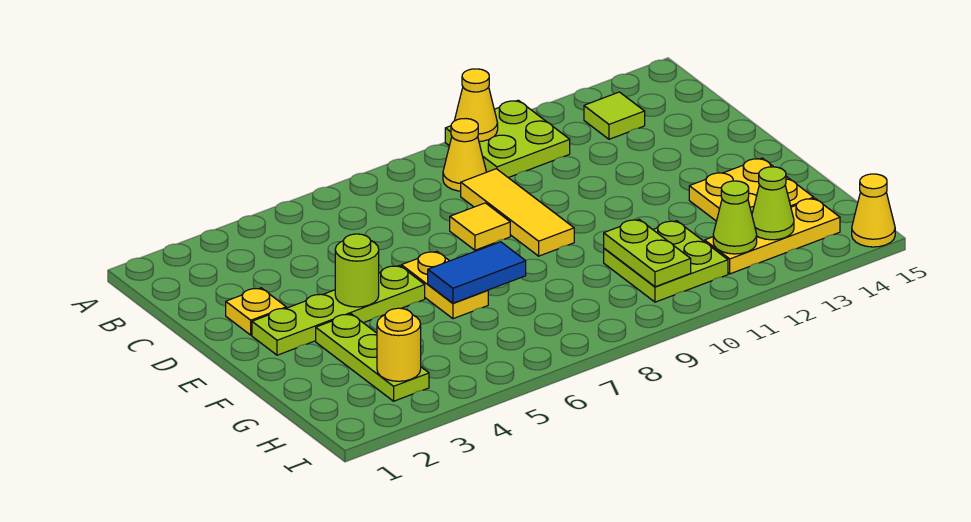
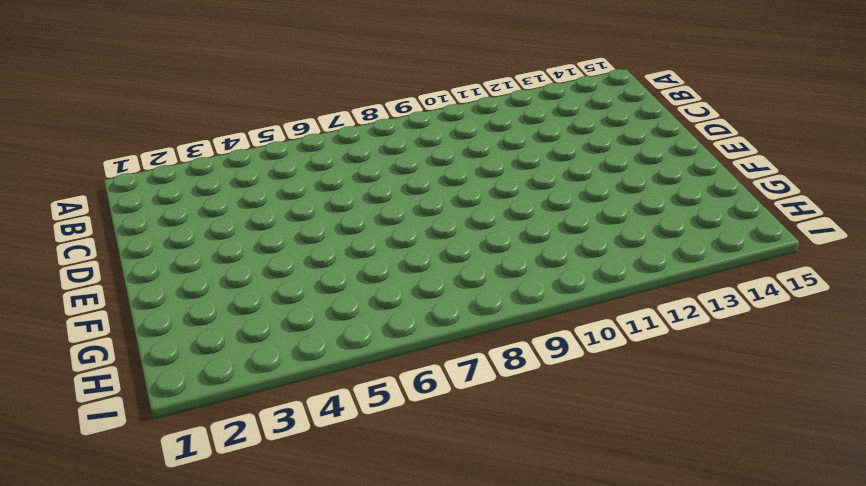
none -> lime 2x2 plate [445,100,570,178]
none -> yellow 1x1 cone [443,119,486,191]
none -> lime 1x1 tile [584,92,645,139]

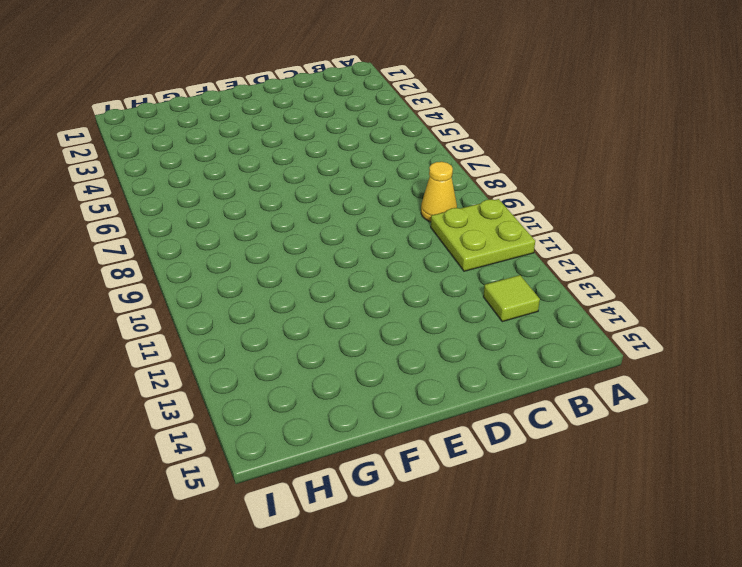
none -> yellow 1x3 tile [461,169,574,256]
none -> yellow 1x1 plate [226,288,286,335]
none -> yellow 1x1 tile [450,203,510,250]

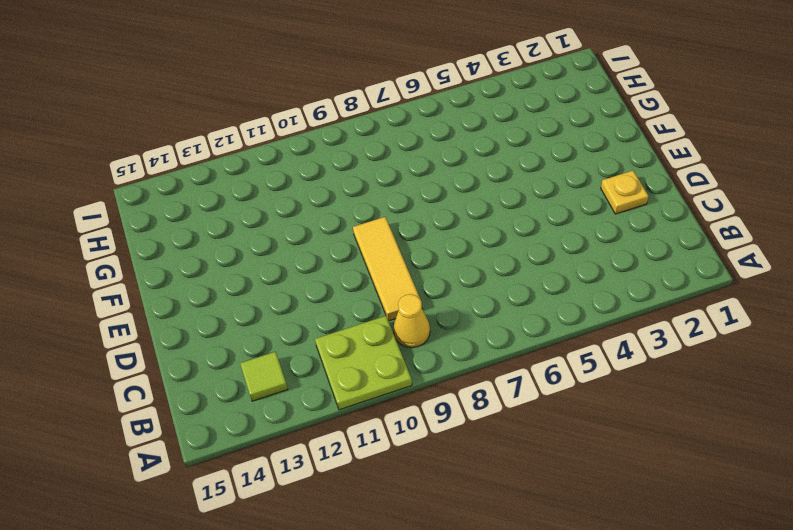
none -> yellow 1x1 tile [450,203,510,250]
none -> lime 1x4 plate [252,266,425,355]
none -> yellow 1x2 plate [401,251,488,319]

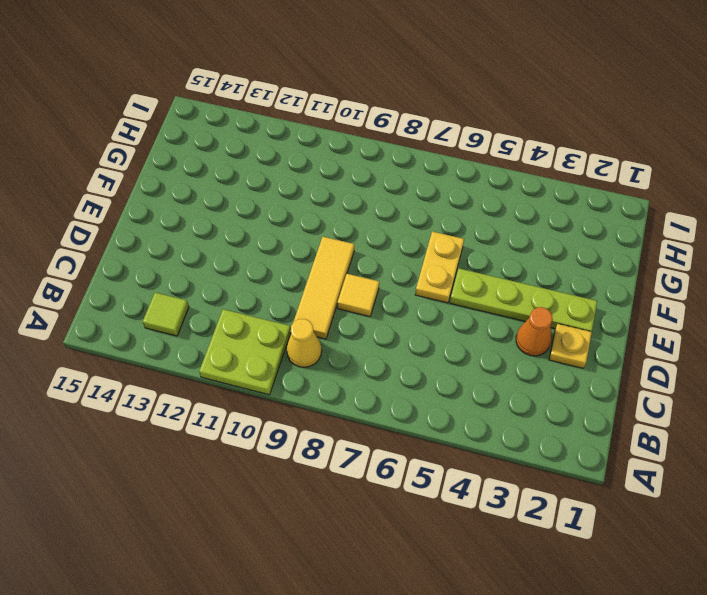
orange 1x1 cone [516,307,553,356] -> none
none -> lime 1x3 plate [316,314,429,401]
none -> yellow 2x2 plate [689,158,814,221]
none -> lime 2x2 plate [604,221,728,302]

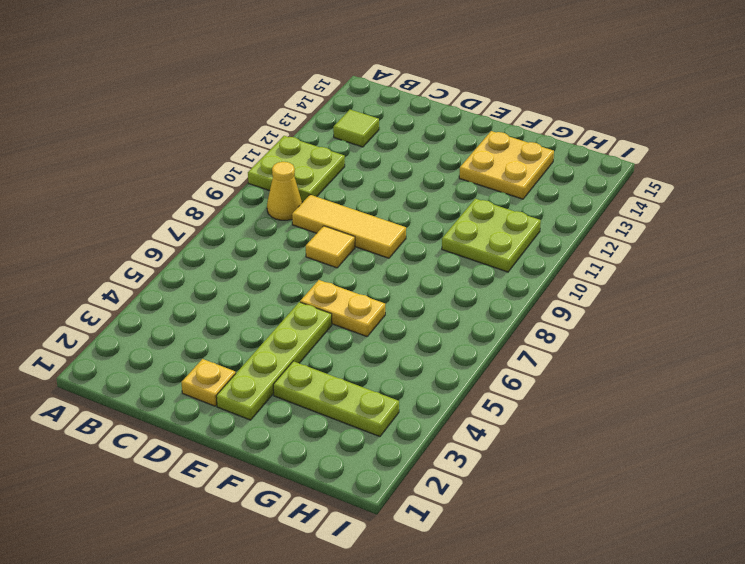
none -> yellow 1x3 plate [705,198,840,274]
none -> yellow 1x1 cone [852,174,895,247]
none -> yellow 1x1 cone [454,69,498,142]

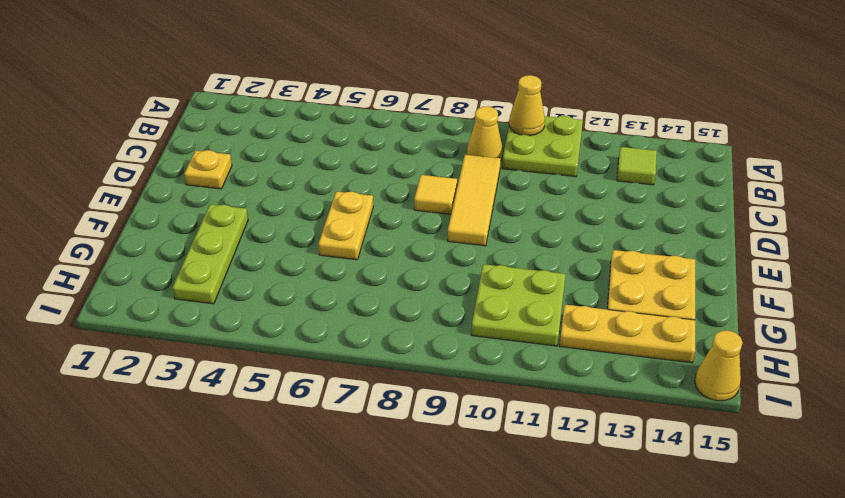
none -> lime 1x4 plate [252,266,425,355]
none -> lime 1x1 round brick [335,234,379,307]
none -> blue 1x2 tile [428,242,526,303]

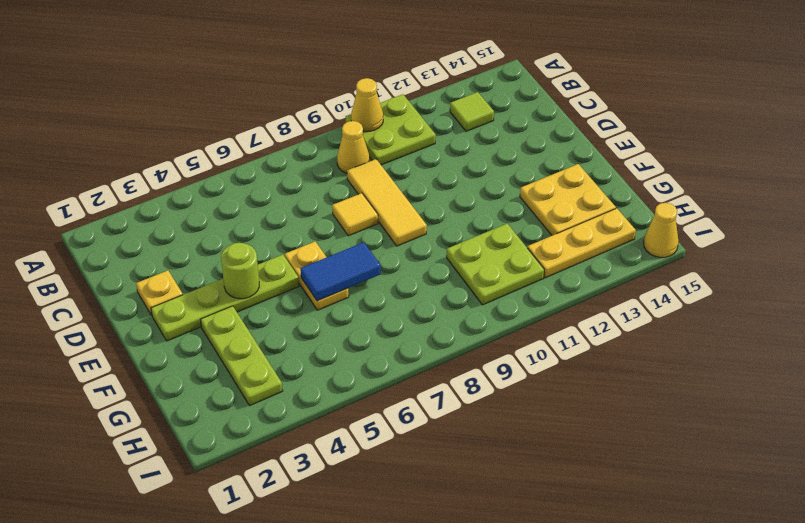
none -> lime 1x2 plate [604,220,691,287]
none -> yellow 1x1 round brick [377,308,421,381]
none -> lime 1x1 cone [713,181,757,254]

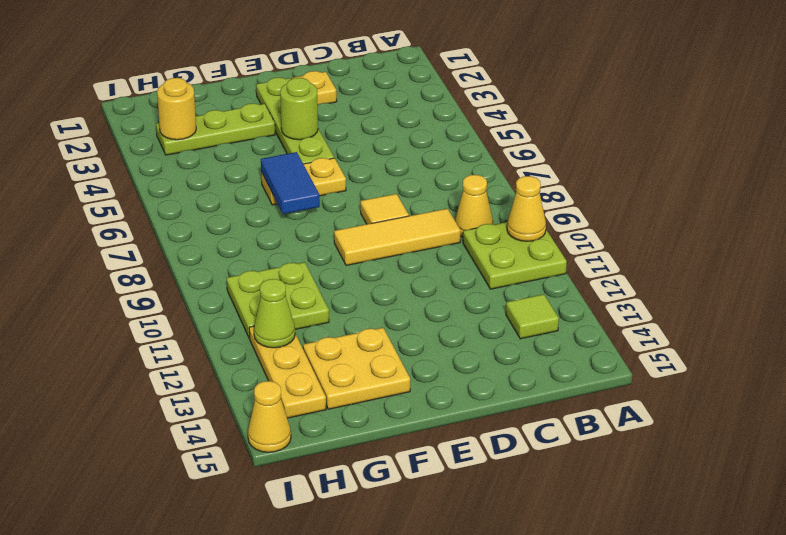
none -> lime 1x2 plate [604,220,691,287]
none -> lime 1x1 cone [752,167,794,240]

